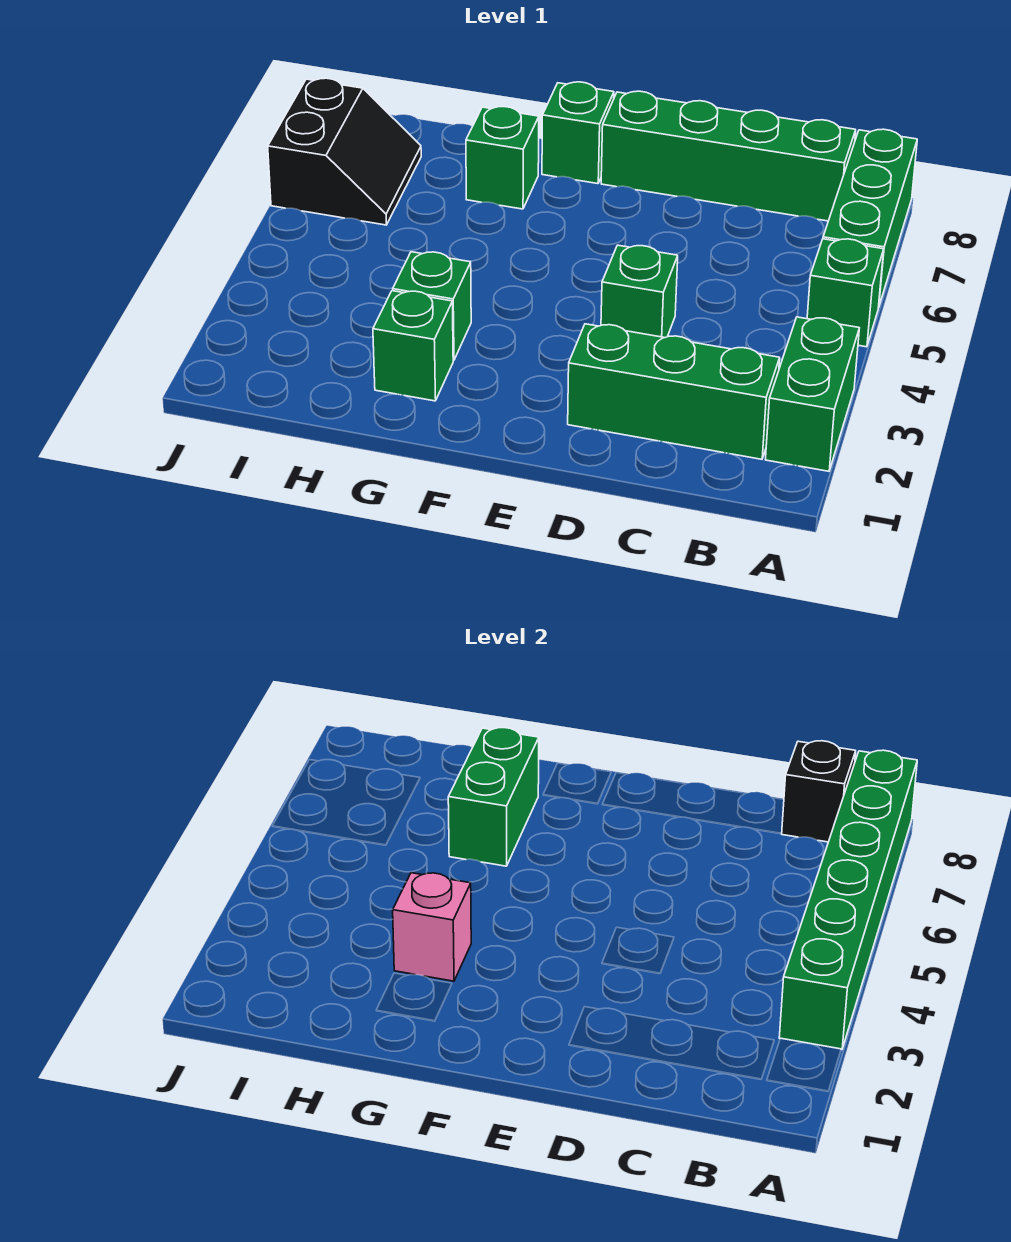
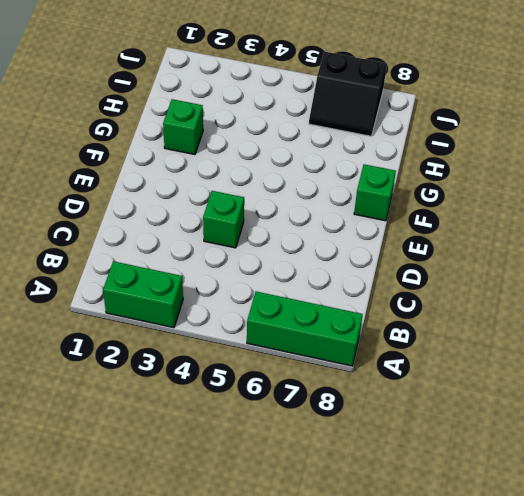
none -> green 1x1 brick [807,239,884,347]
none -> green 1x3 brick [568,324,780,459]
none -> green 1x4 brick [601,91,856,221]

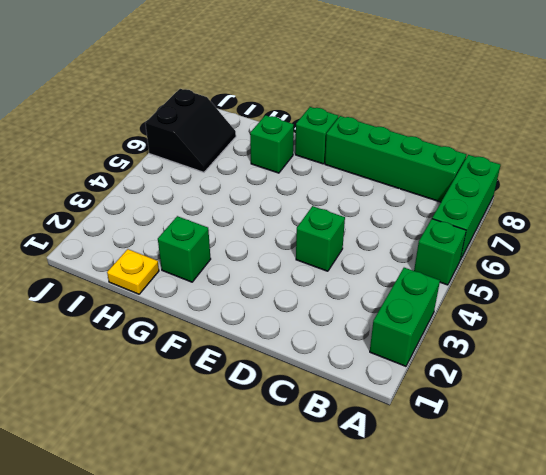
yellow 1x1 plate [107,249,159,294] -> none
none -> green 1x3 brick [568,324,780,459]
none -> green 1x1 brick [393,252,471,360]
none -> green 1x6 brick [779,750,917,1050]

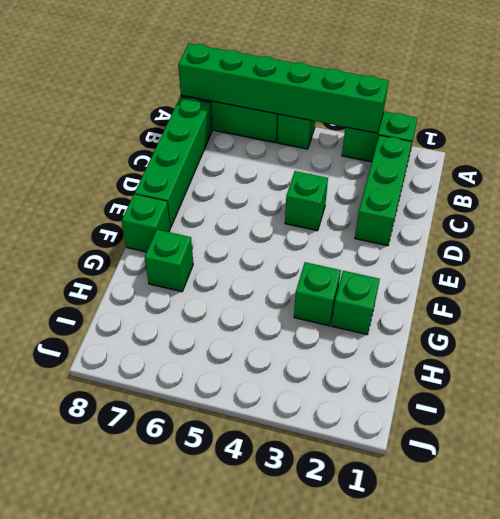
none -> black 2x2 slope [268,78,421,225]
none -> black 1x1 brick [782,741,856,842]
none -> pink 1x1 brick [393,873,471,981]

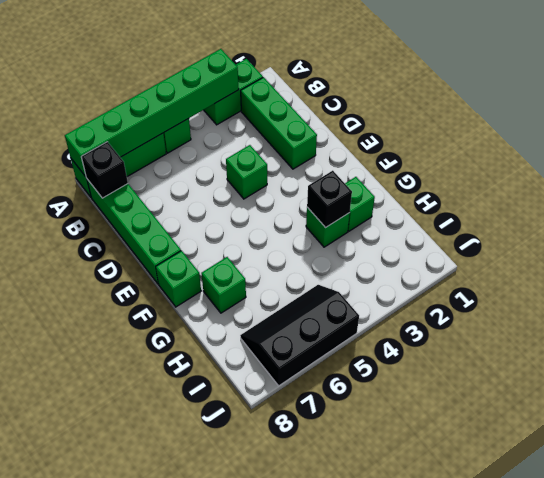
black 1x1 brick [307,171,352,228] -> pink 1x1 brick [393,873,471,981]
black 2x3 slope [240,285,359,386] -> black 2x2 slope [268,78,421,225]
none -> green 1x2 brick [448,728,539,866]

